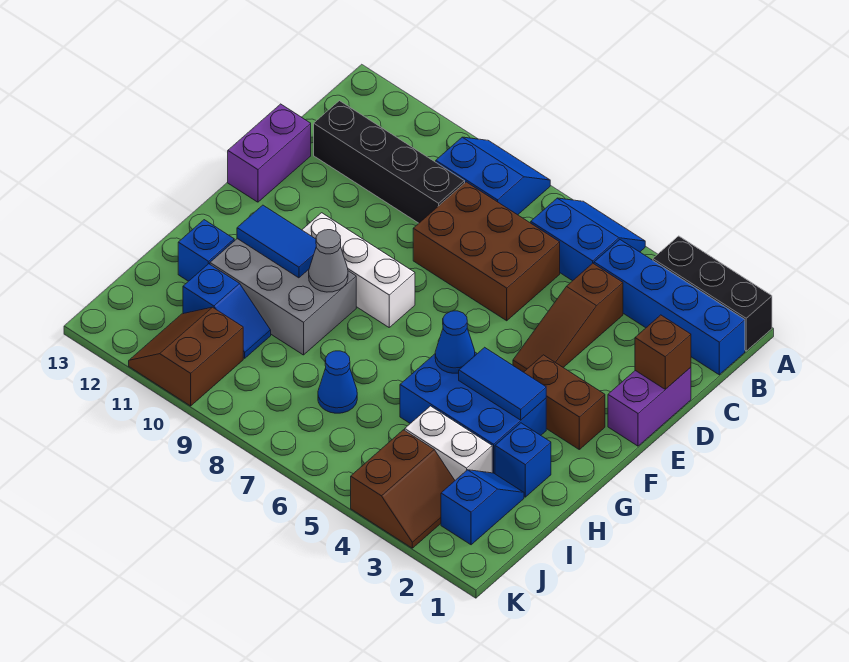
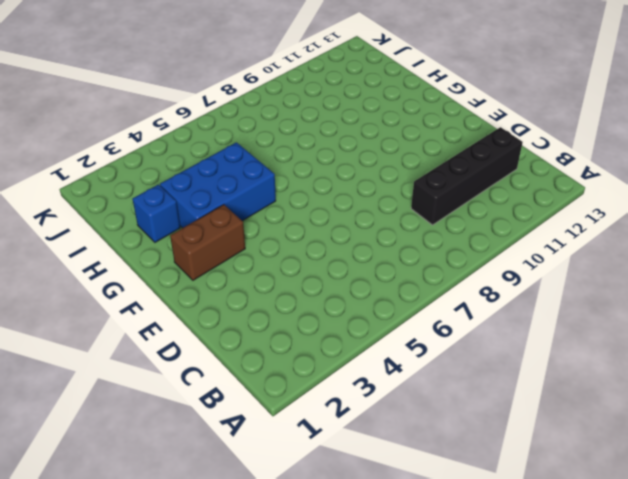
none -> black 1x3 brick [653,236,772,351]
none -> blue 2x2 slope [531,198,645,281]
none -> blue 2x2 slope [436,137,550,215]

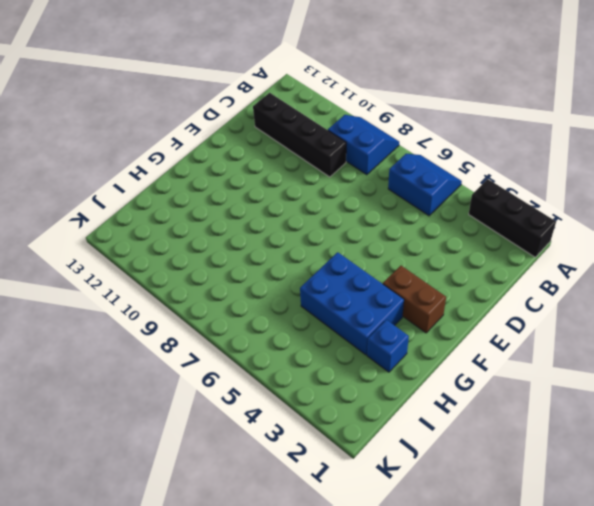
none -> blue 1x4 brick [594,240,745,375]
none -> brown 1x3 slope [513,263,623,372]
none -> brown 2x3 brick [413,182,560,321]

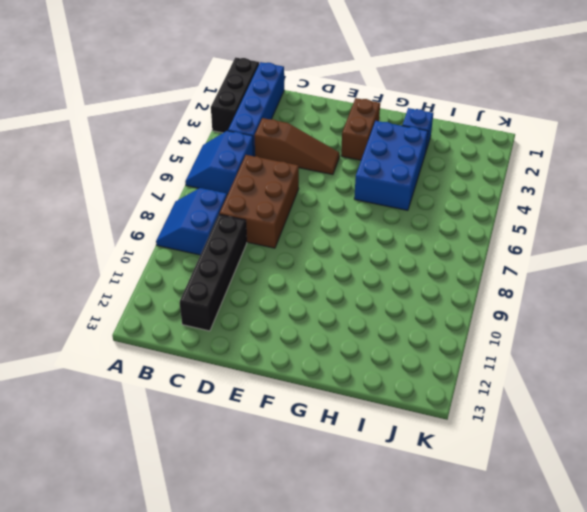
none -> purple 1x2 brick [608,367,691,446]
none -> purple 1x2 brick [228,104,311,202]
none -> white 1x3 brick [302,213,415,327]

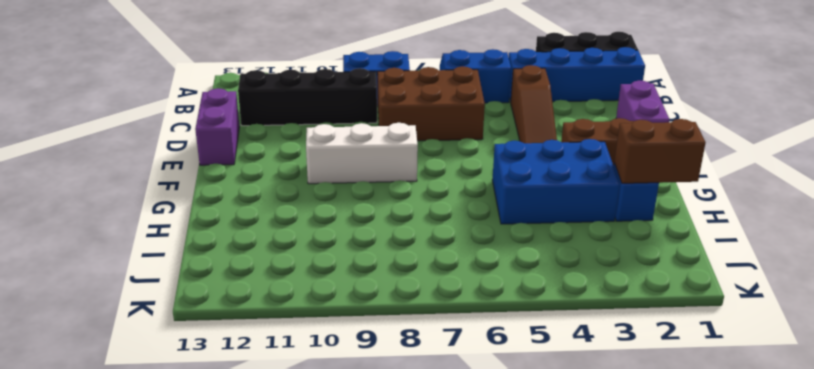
brown 1x2 brick [614,119,706,183] -> none
none -> grey 2x3 brick [210,239,356,355]
none -> blue 1x1 brick [178,220,234,281]
none -> blue 1x2 slope [441,470,524,545]

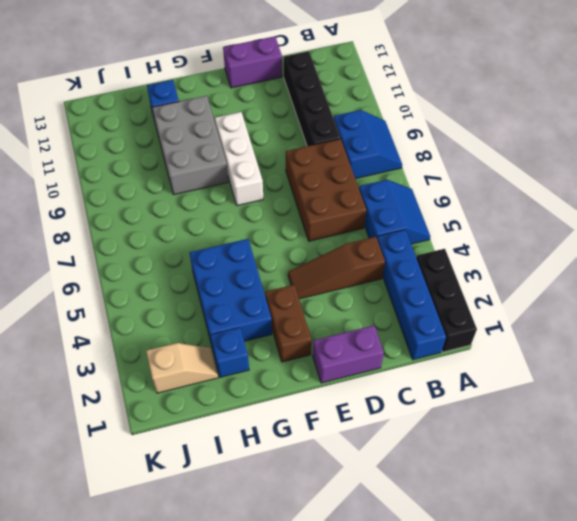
tan 1x2 slope [146,343,218,393] -> blue 1x2 slope [441,470,524,545]
none -> white 1x2 brick [405,406,492,480]
none -> blue 1x1 cone [318,351,357,413]
none -> blue 1x2 slope [183,264,271,358]

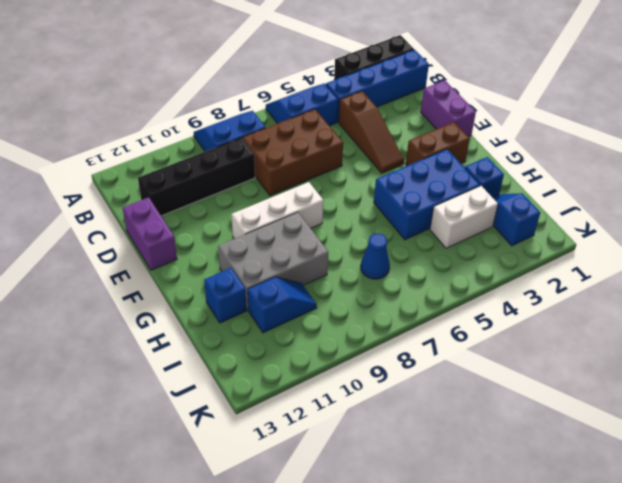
none -> brown 2x2 slope [351,430,455,548]
none -> brown 2x2 slope [129,307,243,406]
none -> brown 1x1 brick [635,315,691,389]

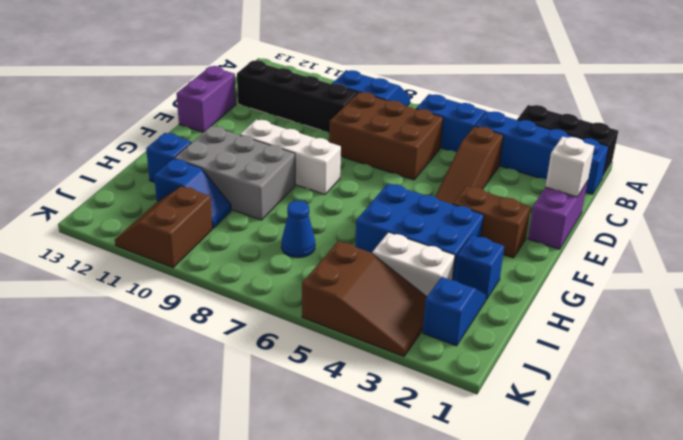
white 1x1 brick [545,137,594,197] -> brown 1x1 brick [635,315,691,389]
brown 2x3 slope [302,241,427,357] -> brown 2x2 slope [351,430,455,548]
none -> blue 1x2 tile [459,347,546,420]
none -> blue 1x1 cone [435,311,475,373]
none -> grey 1x1 cone [309,230,348,292]

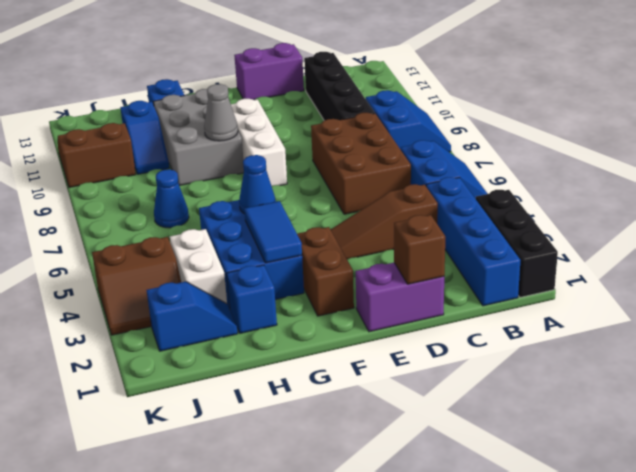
none -> blue 1x2 tile [237,205,316,278]

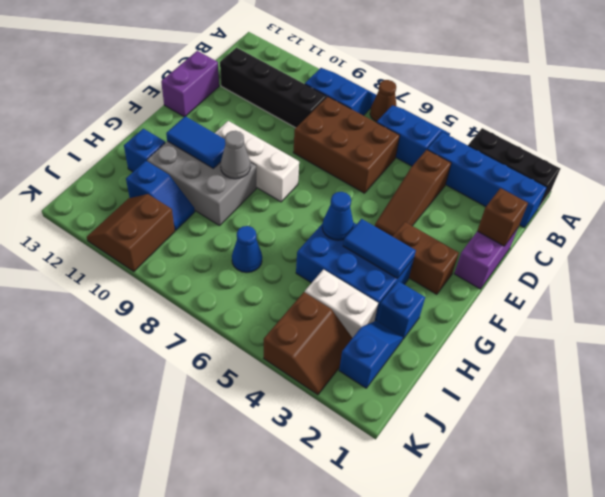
brown 1x1 cone [370,80,396,122] -> none

